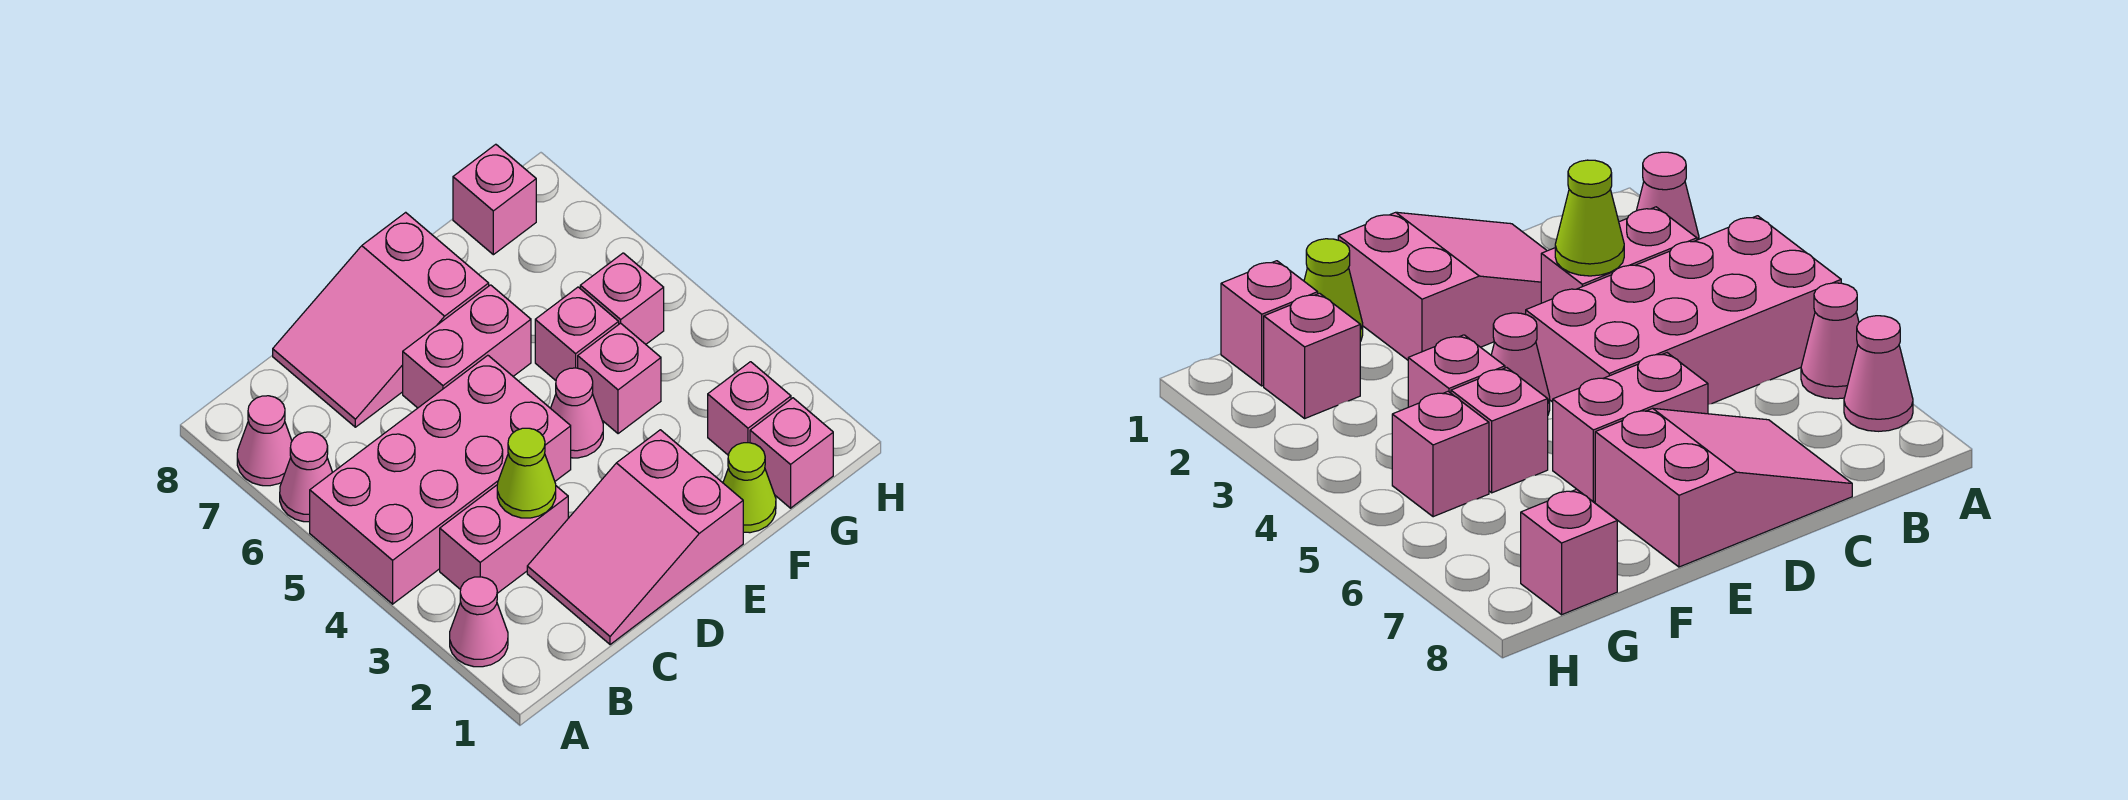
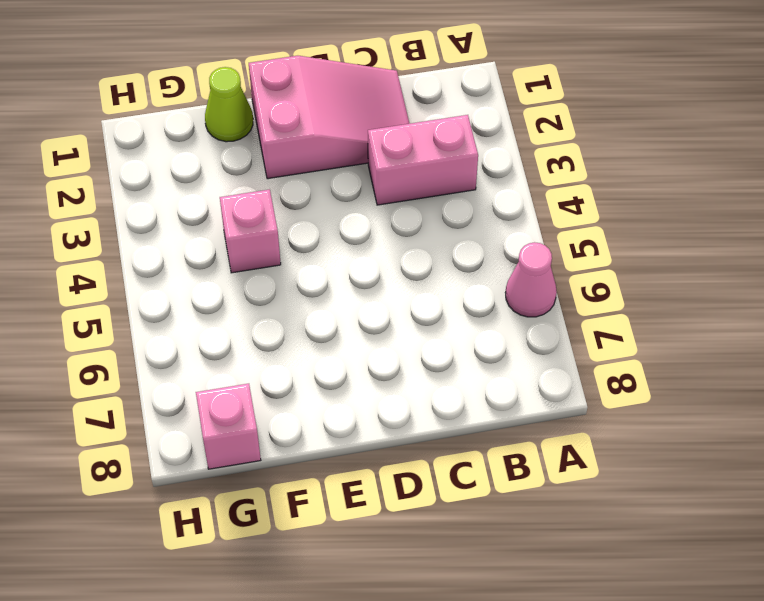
none -> pink 1x1 cone [450,577,508,667]
none -> pink 2x4 brick [310,355,571,604]
none -> pink 1x1 cone [237,396,292,486]

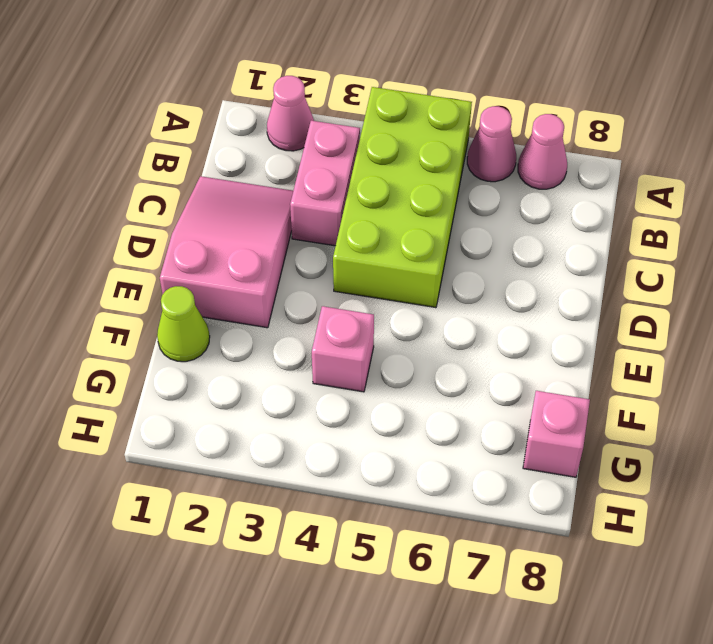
lime 2x4 brick [333,87,472,308] -> pink 2x4 brick [310,355,571,604]
none -> pink 2x3 slope [273,212,489,427]
none -> pink 1x2 brick [403,285,531,408]
none -> pink 1x1 cone [551,368,603,458]

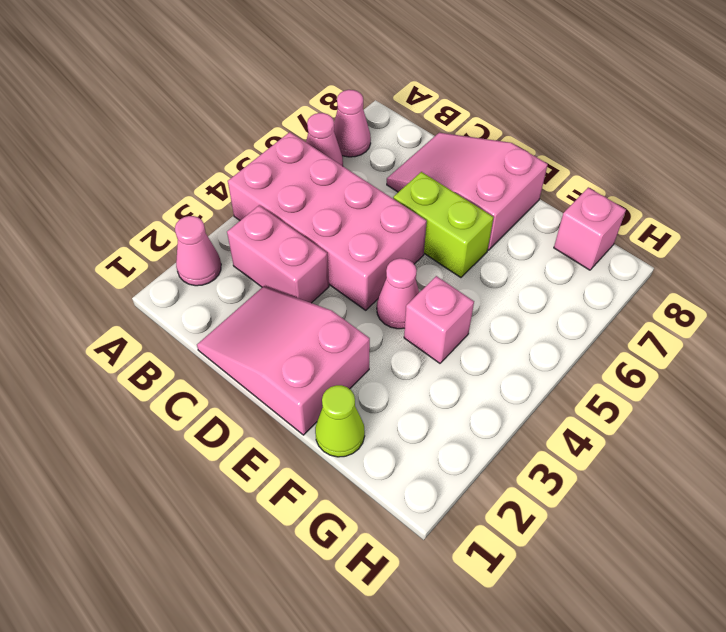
lime 1x2 brick [393,172,494,278] -> pink 1x2 brick [403,285,531,408]
none -> pink 1x1 brick [535,287,619,380]
none -> pink 1x1 brick [750,398,833,508]
none -> pink 1x1 brick [708,362,791,455]

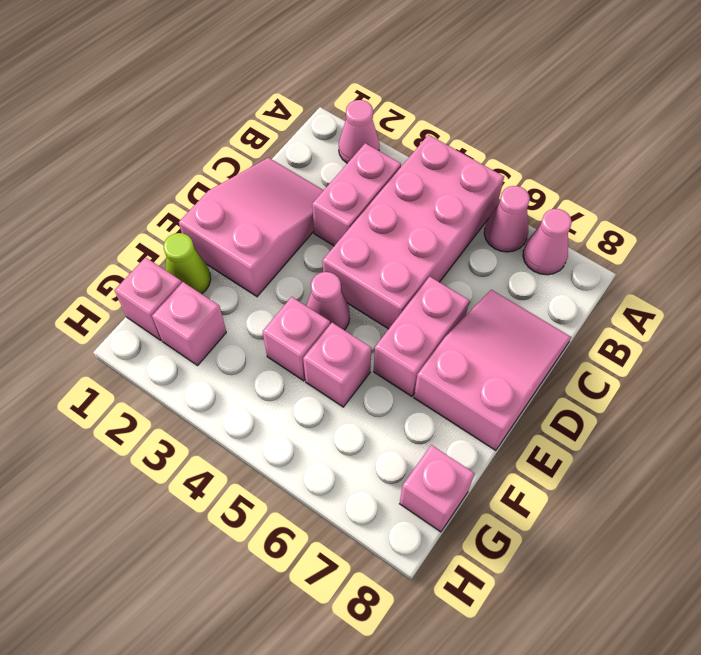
none -> pink 1x1 brick [580,253,664,344]
none -> lime 1x1 cone [497,428,556,518]

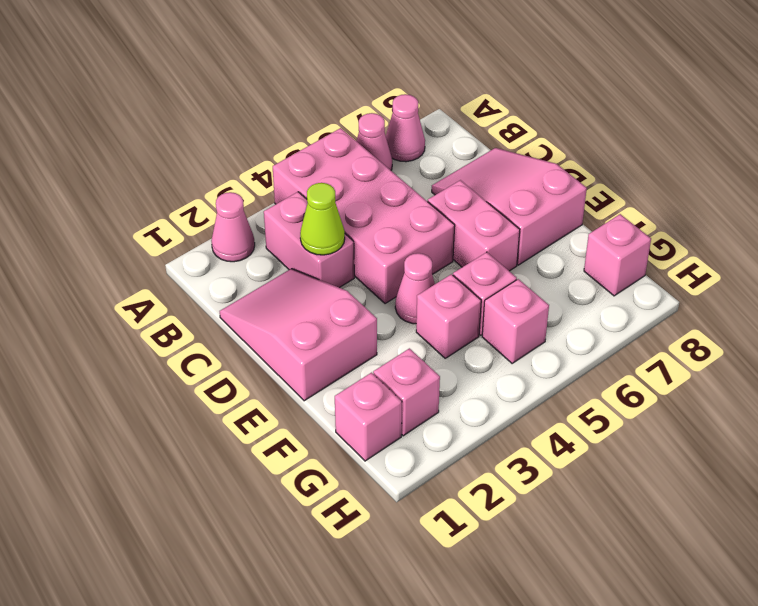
none -> lime 1x1 cone [723,443,776,533]

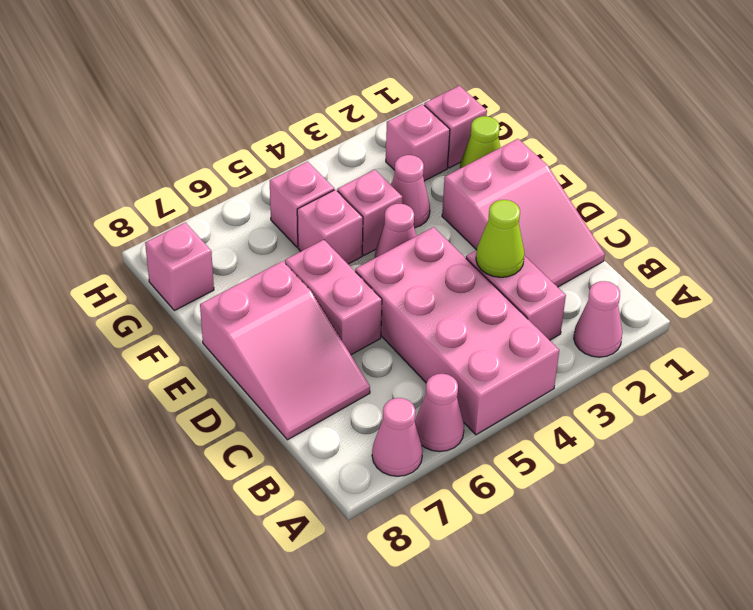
pink 1x1 cone [391,155,430,228] -> none

